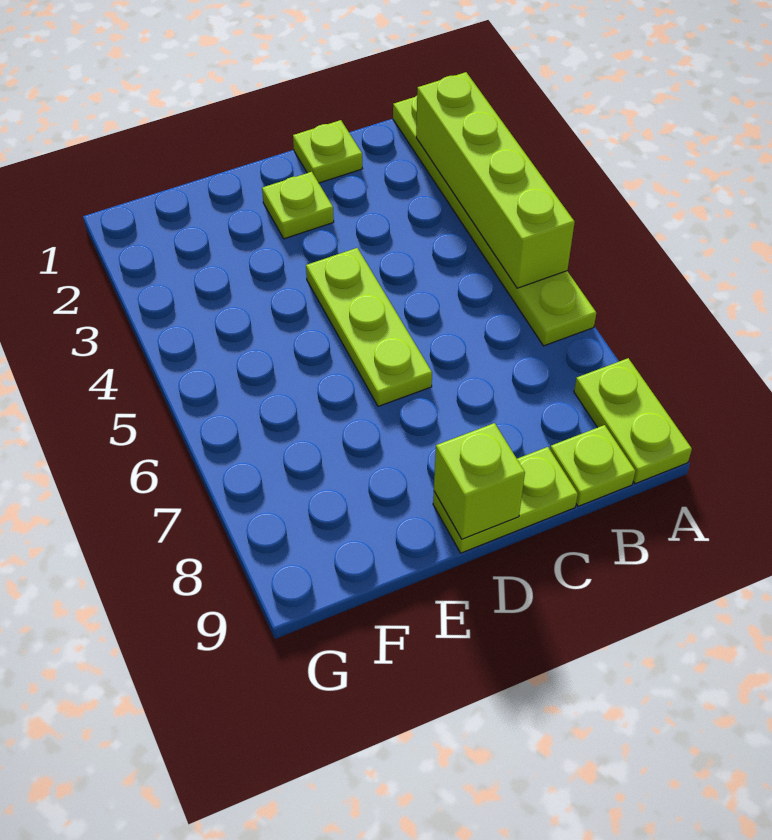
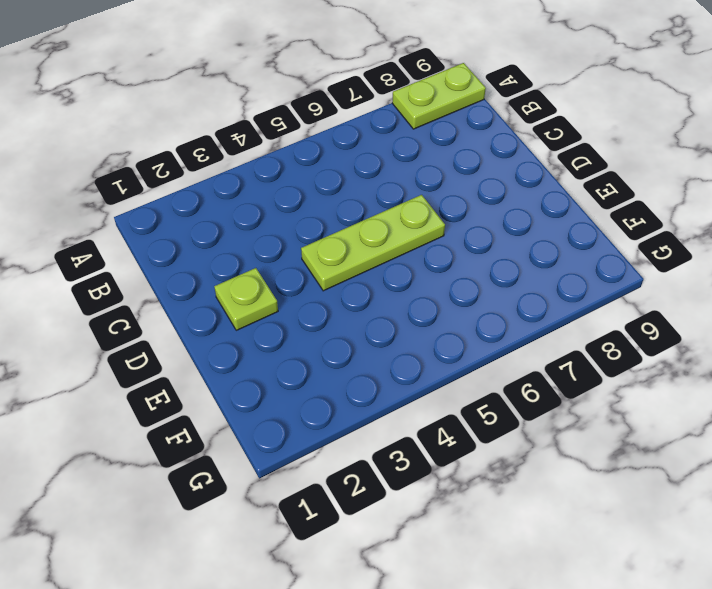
none -> lime 1x6 plate [393,96,596,346]
none -> lime 1x1 plate [550,425,635,506]

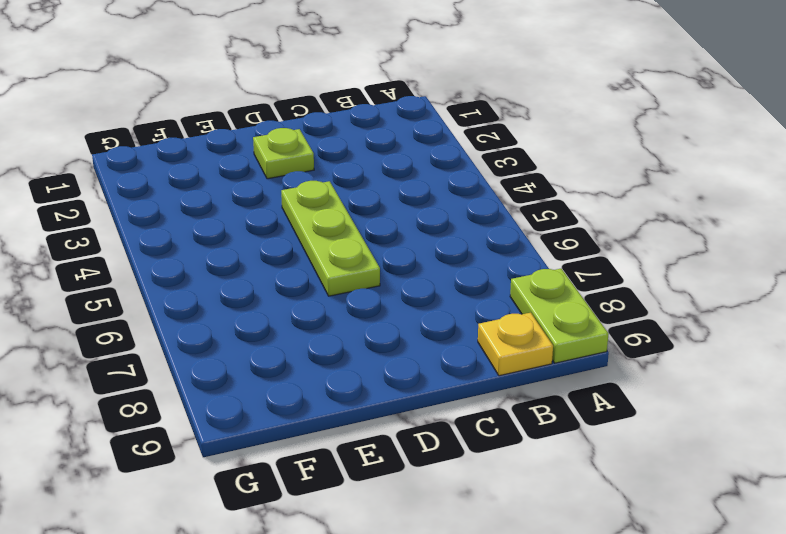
yellow 1x1 plate [478,313,553,376] -> lime 1x1 plate [550,425,635,506]
none -> lime 1x6 plate [393,96,596,346]
none -> lime 1x1 plate [293,120,363,183]

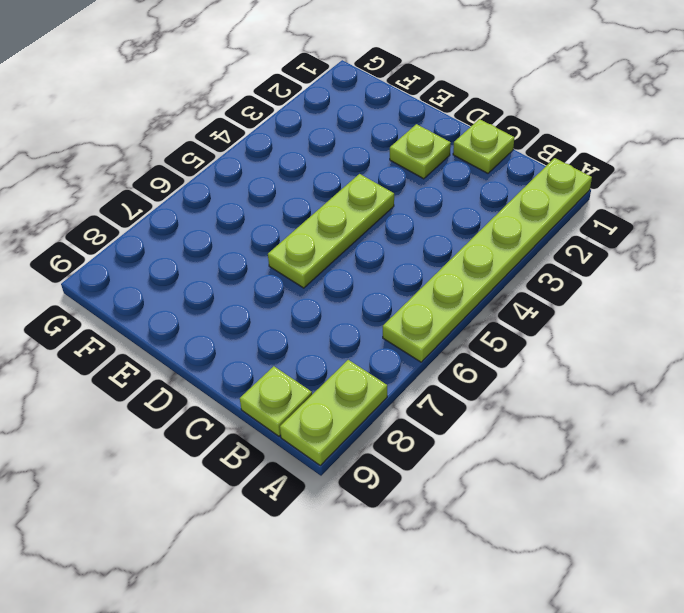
none -> lime 1x2 plate [433,447,578,553]
none -> lime 1x4 brick [416,72,575,288]

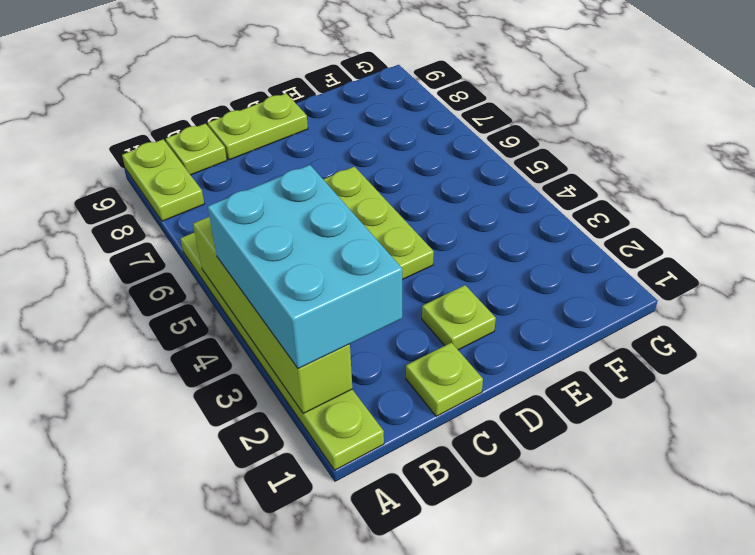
cyan 2x3 brick [208,165,402,369] -> none
none -> lime 1x1 brick [434,423,525,539]

